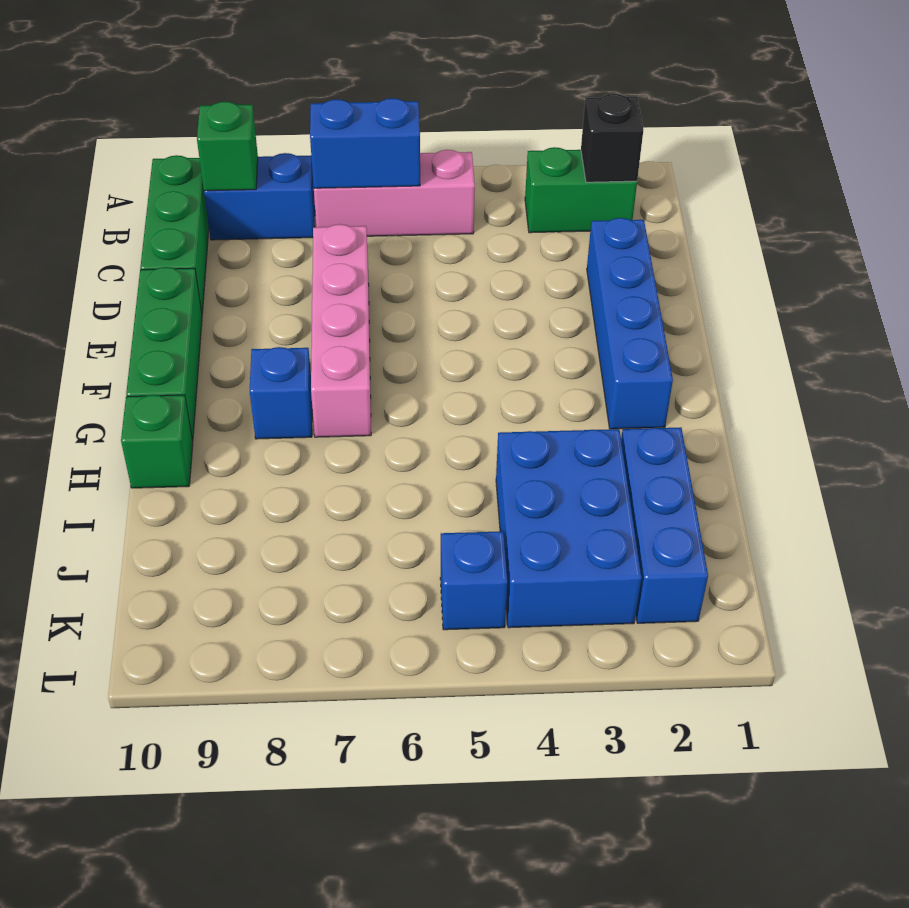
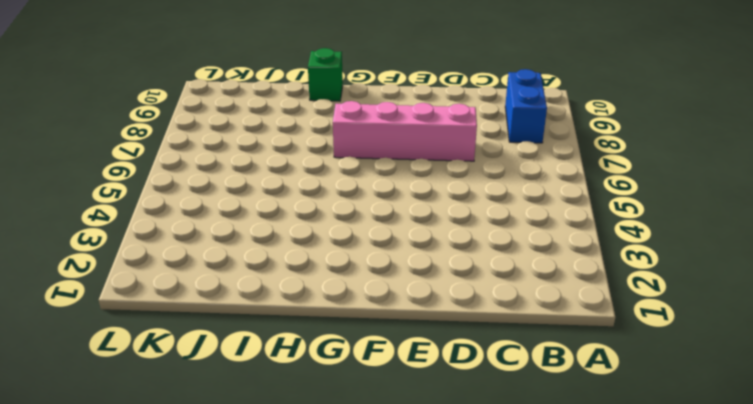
none -> green 1x2 brick [525,147,637,233]
none -> pink 1x3 brick [314,150,475,236]
none -> green 1x3 brick [140,155,209,313]

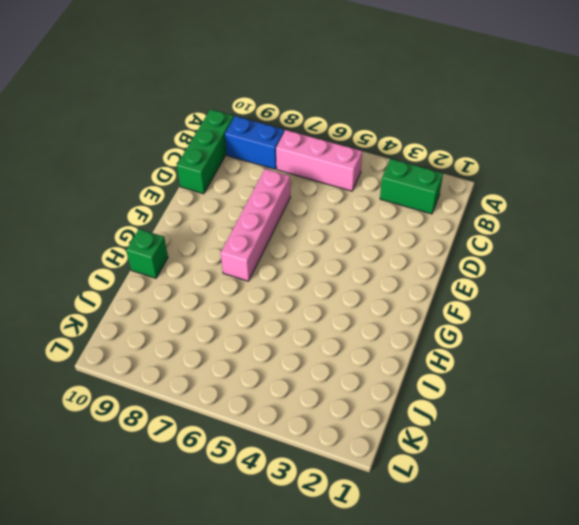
none -> blue 1x4 brick [587,218,673,429]
none -> green 1x3 brick [126,267,202,441]
none -> blue 1x1 brick [250,347,312,439]

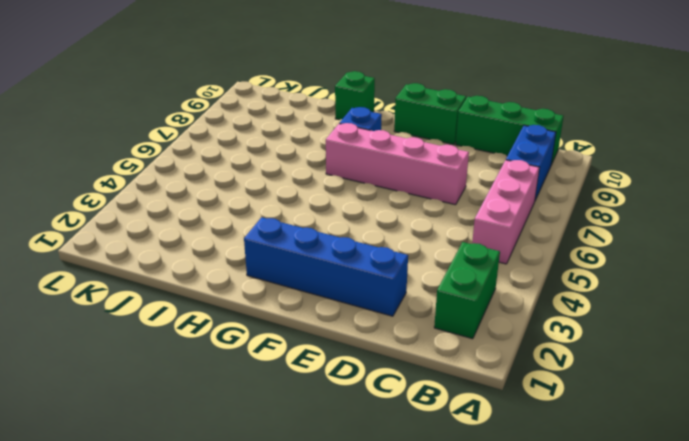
green 1x2 brick [394,83,466,144] -> green 1x3 brick [126,267,202,441]
none -> blue 1x3 brick [621,427,708,623]
none -> blue 2x3 brick [496,429,641,628]
none -> blue 1x1 brick [440,531,507,630]

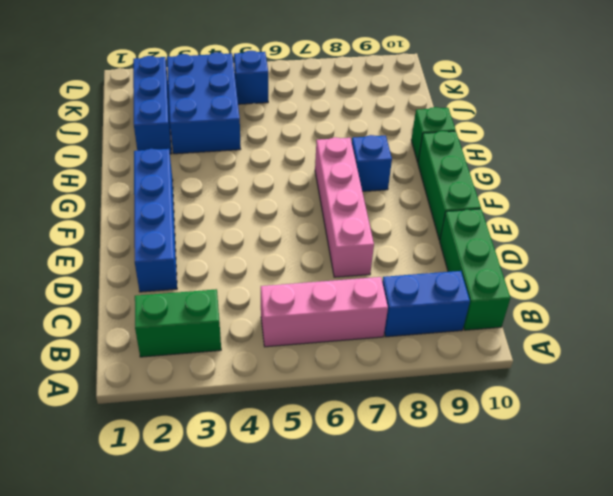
none -> black 1x1 brick [581,94,643,182]
none -> blue 1x2 brick [310,98,420,188]
none -> green 1x1 brick [197,102,258,191]

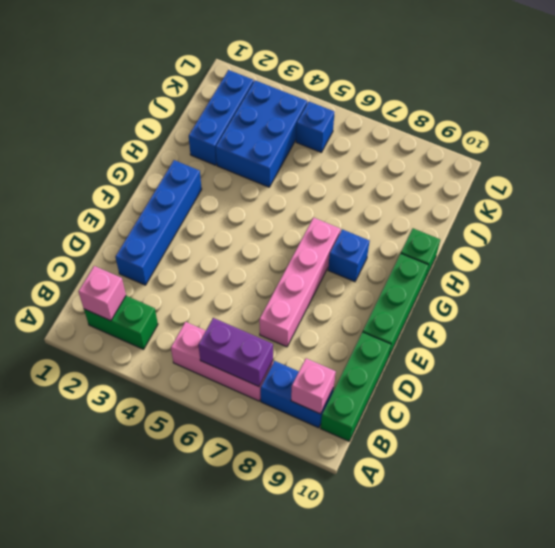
pink 1x1 brick [78,266,126,321] -> black 1x1 brick [581,94,643,182]
purple 1x2 brick [198,318,273,387] -> blue 1x2 brick [310,98,420,188]
pink 1x1 brick [291,358,336,414] -> green 1x1 brick [197,102,258,191]

